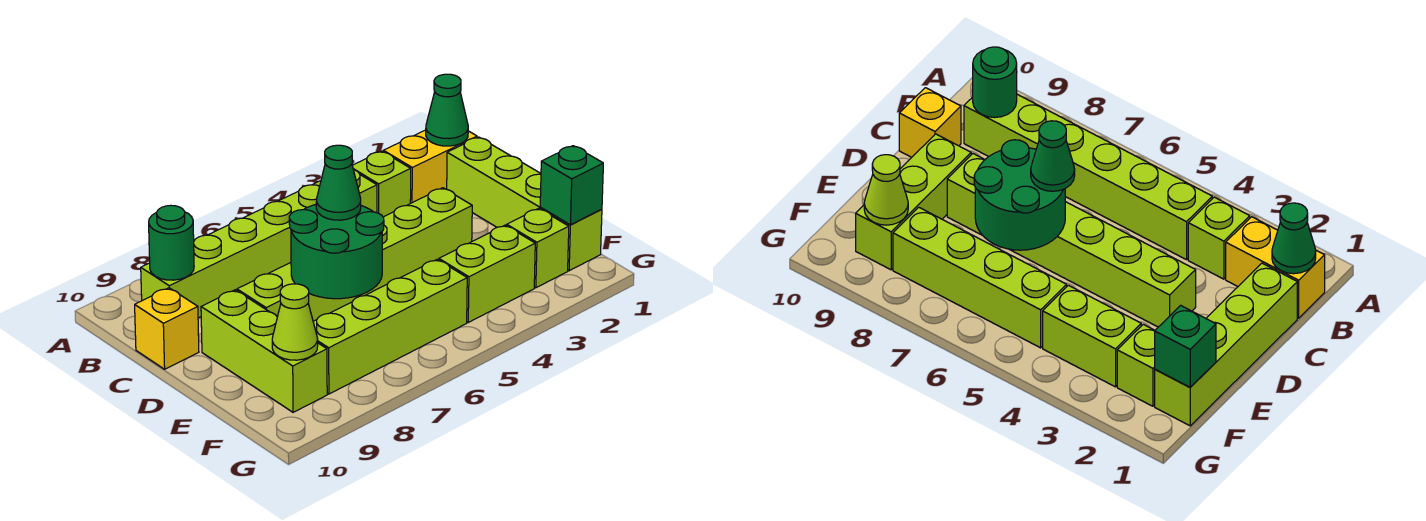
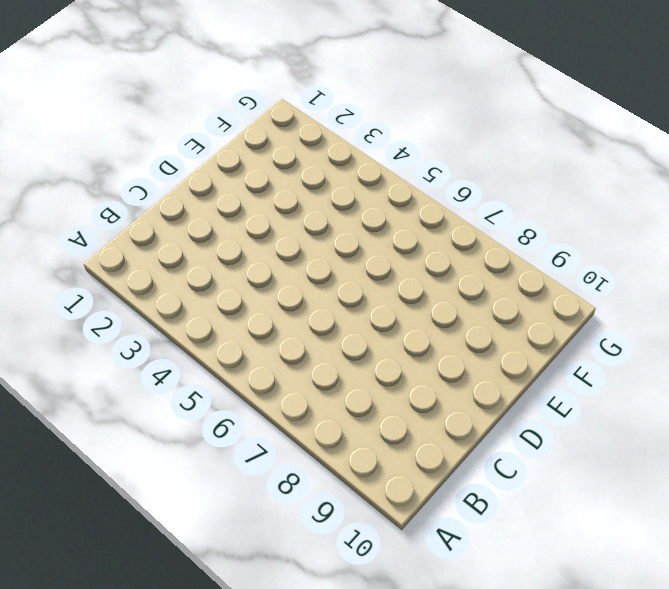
none -> yellow 1x2 brick [383,130,477,203]
none -> lime 1x1 brick [352,151,411,217]
none -> lime 1x6 brick [141,170,377,318]

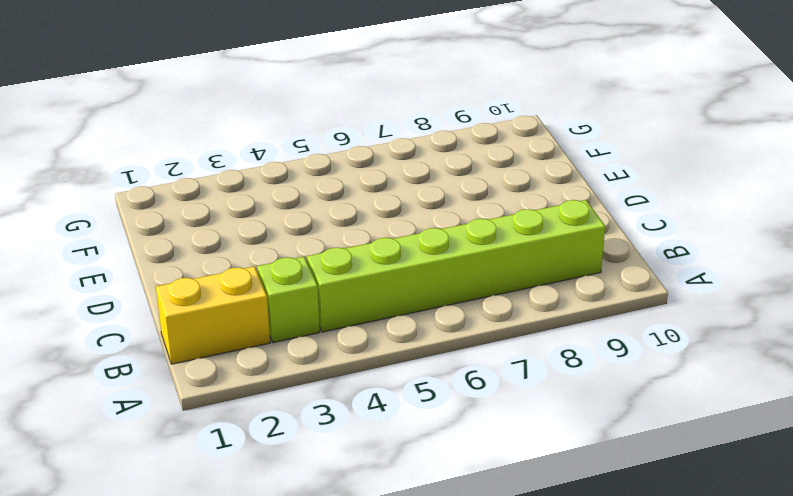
none -> lime 1x4 brick [447,137,602,271]
none -> yellow 1x1 brick [135,288,199,369]
none -> lime 1x6 brick [237,188,472,321]

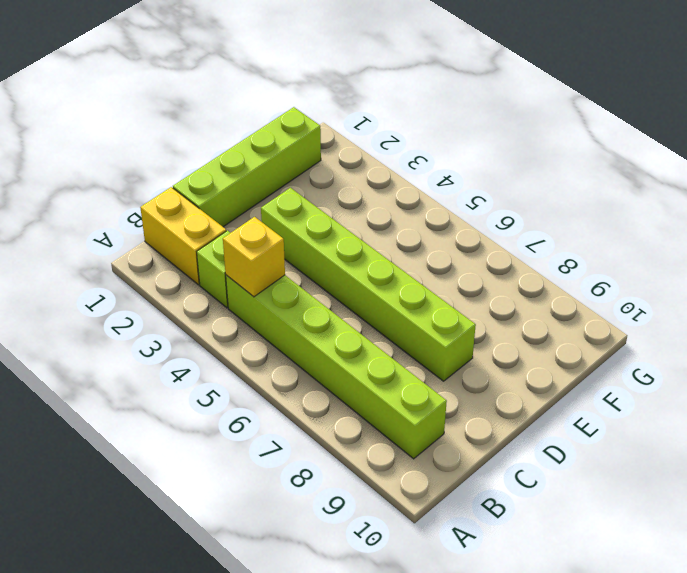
yellow 1x1 brick [223,217,285,297] -> yellow 1x1 brick moved to [135,288,199,369]
none -> lime 1x3 brick [201,290,327,412]
none -> lime 1x1 brick [507,208,569,288]
none -> lime 1x2 brick [439,225,535,322]

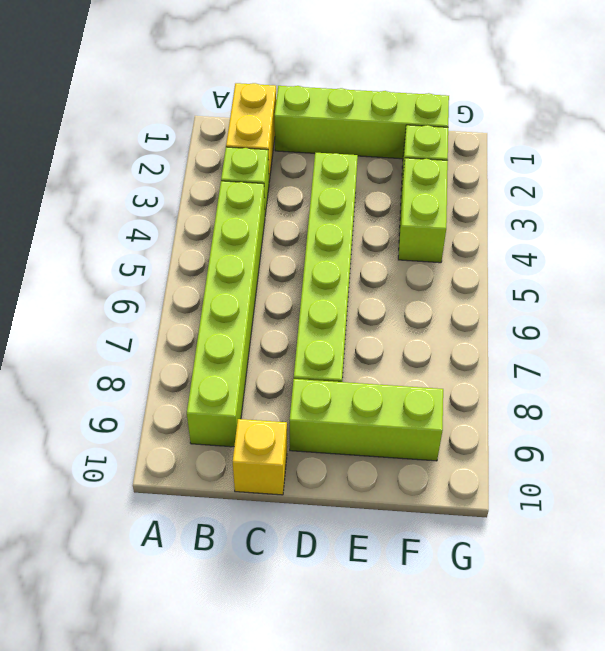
none -> lime 1x4 brick [313,259,467,394]
none -> green 1x1 cone [426,74,468,146]
none -> green 1x1 round brick [149,205,194,280]

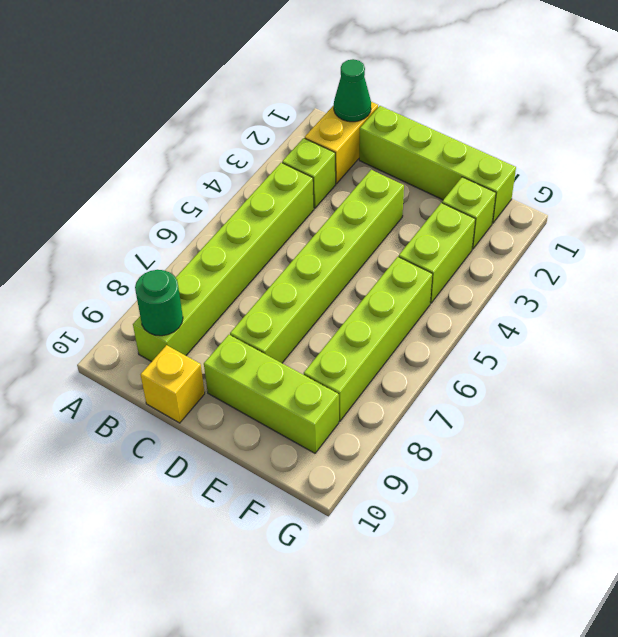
none -> green 2x2 round brick [289,205,384,299]
none -> green 1x1 brick [540,146,603,225]
none -> lime 1x1 cone [272,284,318,360]

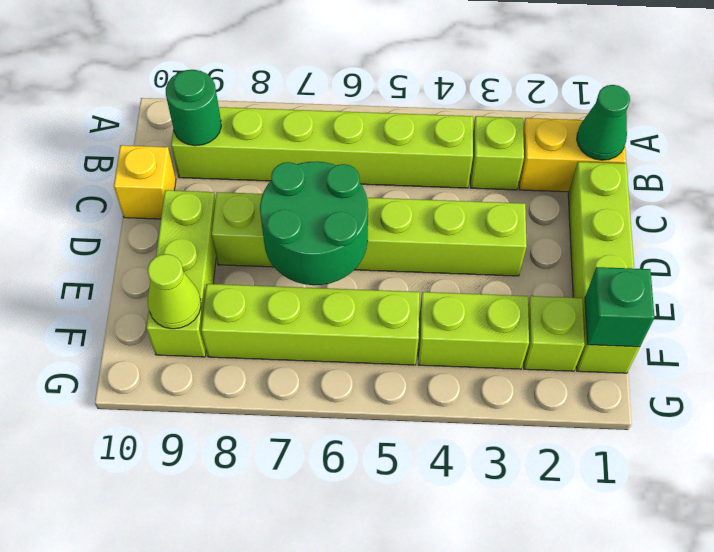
none -> green 1x1 cone [316,145,361,220]

